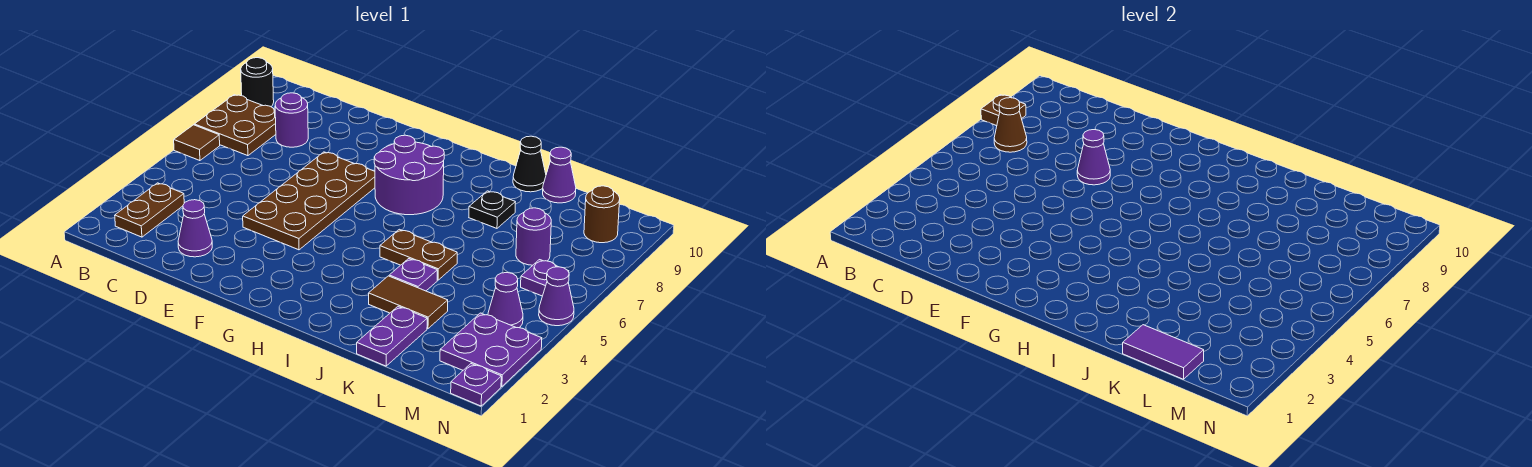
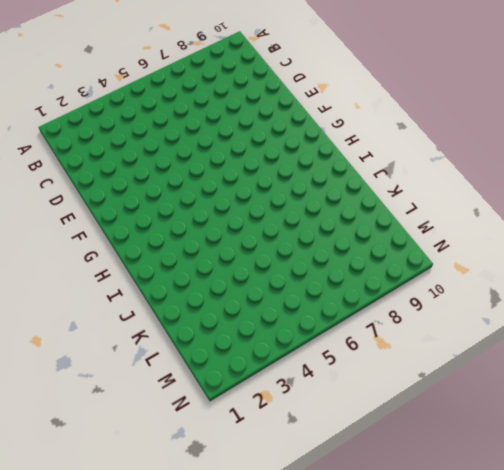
none -> brown 1x1 tile [174,125,220,161]
none -> brown 2x2 plate [194,95,276,156]
none -> black 1x1 round brick [241,58,274,106]

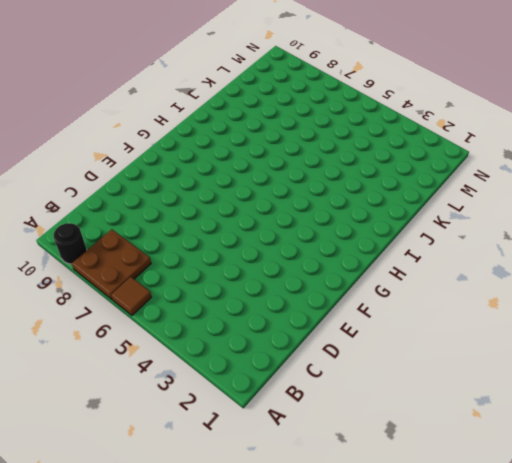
none -> brown 1x2 plate [115,183,184,237]
none -> purple 1x1 round brick [275,93,308,147]
none -> purple 1x1 cone [178,200,212,257]

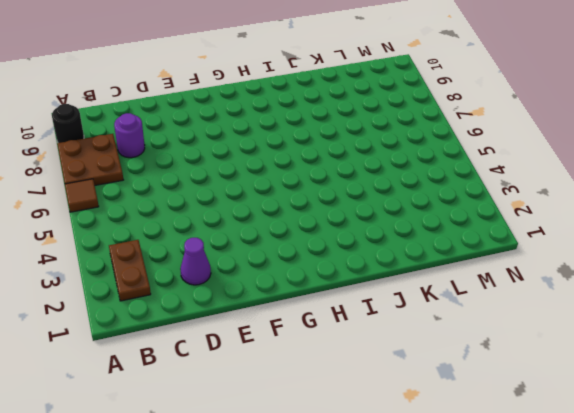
none -> brown 2x4 plate [243,152,375,250]
none -> purple 2x2 round brick [374,135,444,215]
none -> brown 1x2 plate [380,229,457,280]

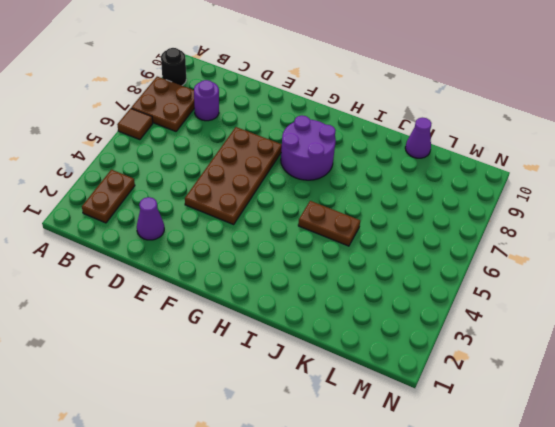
none -> brown 1x2 tile [368,276,448,329]
none -> purple 1x1 plate [389,259,437,291]
none -> black 1x1 plate [469,191,515,228]

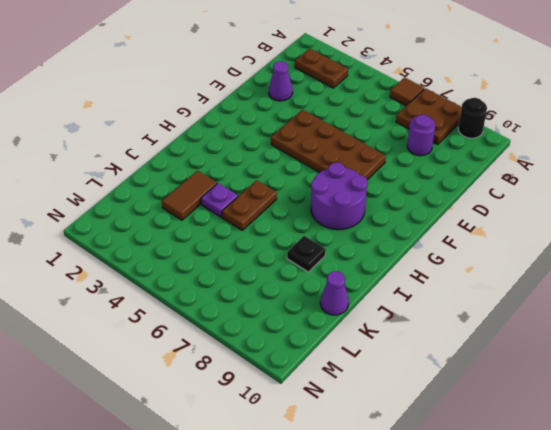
none -> black 1x1 cone [513,136,546,192]
none -> purple 1x2 plate [357,306,427,366]
none -> purple 1x1 round brick [516,208,551,265]

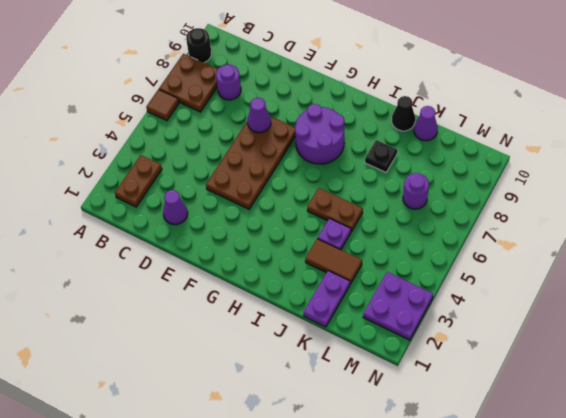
none -> purple 1x1 cone [488,273,523,328]
none -> purple 1x1 plate [521,260,569,296]
none -> brown 1x1 round brick [584,186,620,243]

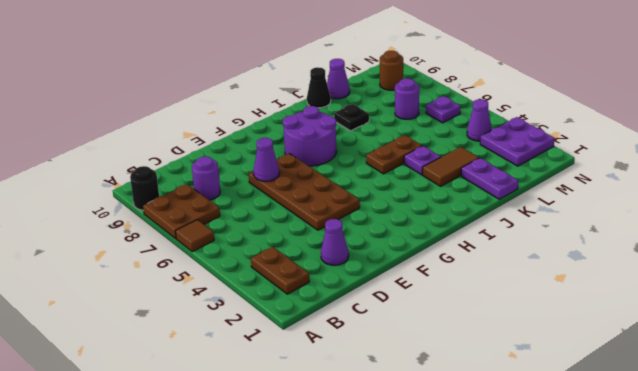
none -> purple 1x1 plate [451,364,501,406]
none -> purple 1x1 cone [539,267,574,326]
none -> brown 1x1 plate [981,95,1026,126]

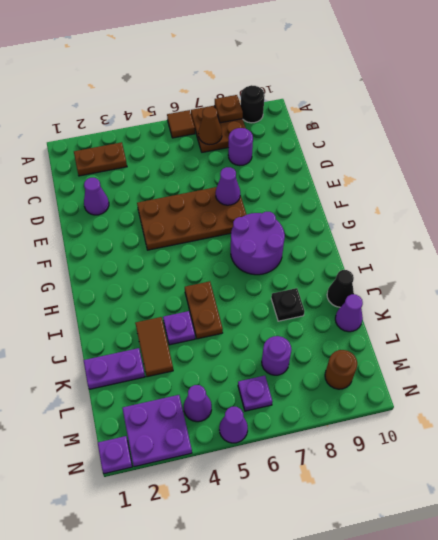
none -> purple 1x2 tile [1123,325,1204,379]

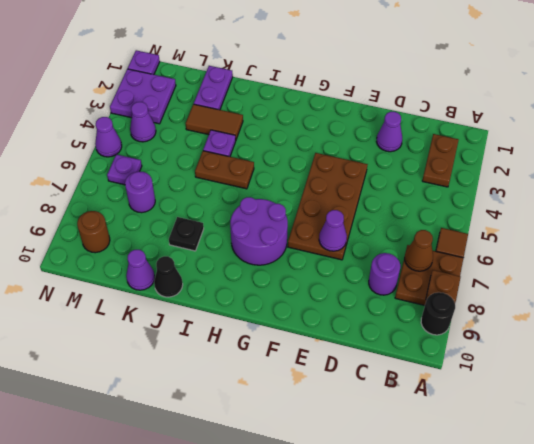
none -> purple 1x2 tile [1123,325,1204,379]

